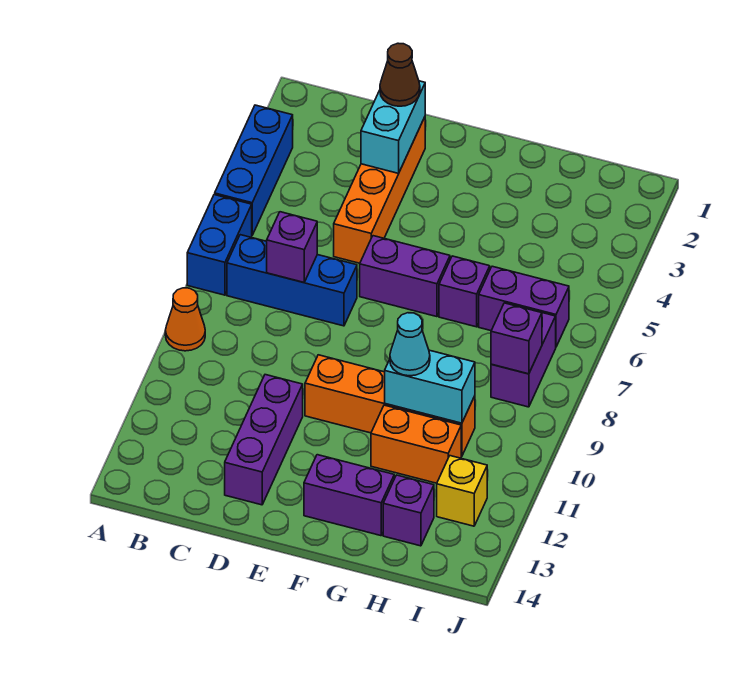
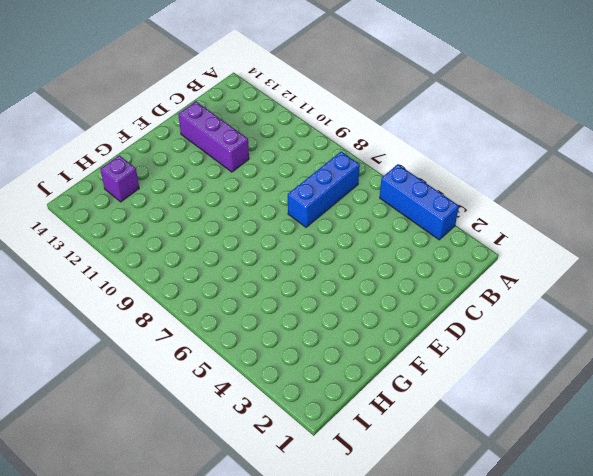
none -> blue 1x2 brick [187,195,252,295]
none -> orange 1x1 cone [165,288,205,351]
none -> orange 1x4 brick [334,117,425,263]

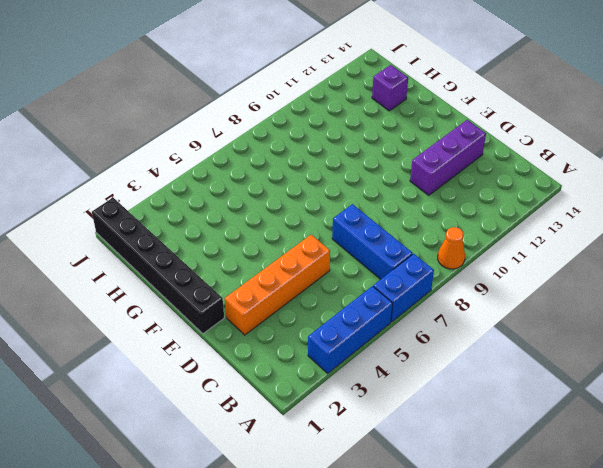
black 1x6 brick [92,198,224,334] -> none
none -> purple 1x2 brick [360,236,450,317]
none -> orange 1x4 brick [305,355,475,456]
none -> purple 1x2 brick [304,455,394,536]

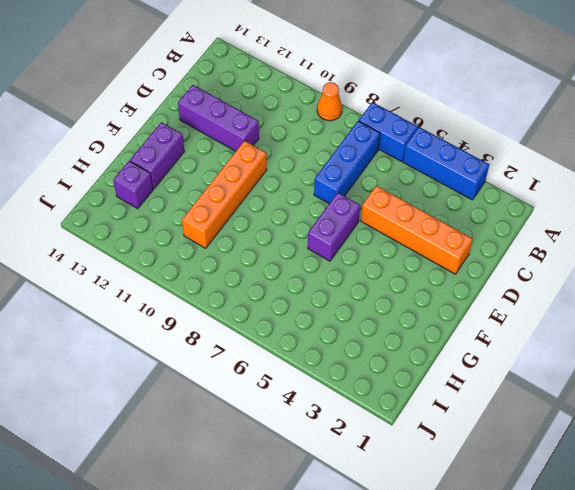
none -> purple 1x1 brick [439,256,490,327]
none -> orange 1x2 brick [371,405,461,483]
none -> purple 1x2 brick [479,266,569,347]

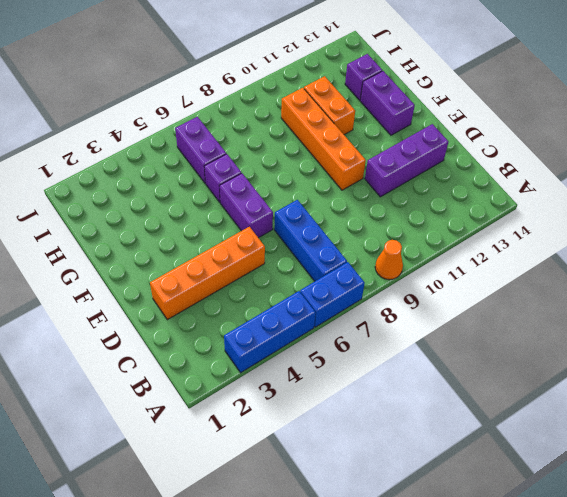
none -> purple 1x2 brick [491,313,556,407]
none -> yellow 1x1 brick [437,456,487,526]
none -> purple 1x1 brick [267,212,317,282]

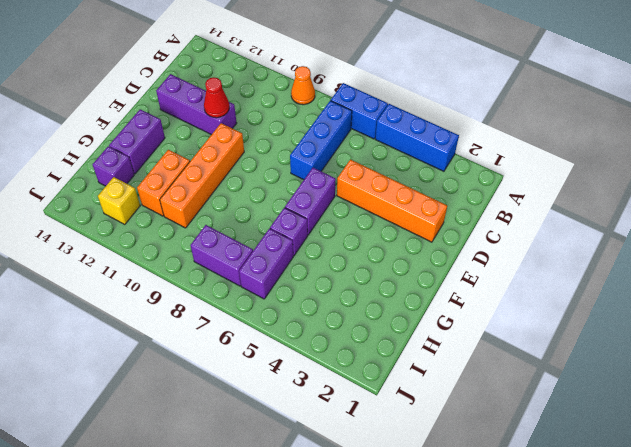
red 1x1 cone [204,77,229,118] -> none
none -> purple 1x1 brick [267,212,317,282]
none -> cyan 1x2 brick [361,81,425,173]
none -> cyan 1x2 brick [385,350,475,423]

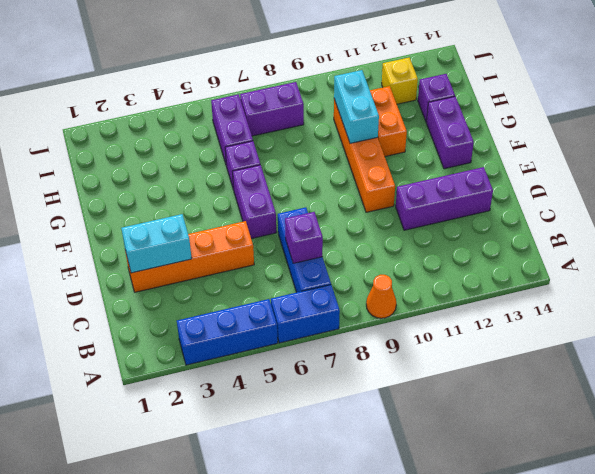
none -> purple 1x1 brick [491,303,542,374]
none -> brown 1x1 cone [380,43,420,106]
none -> cyan 1x1 cone [390,313,430,376]

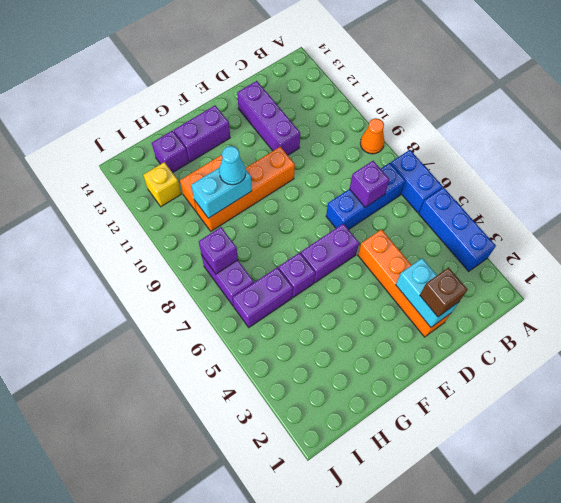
brown 1x1 brick [420,267,468,317] -> brown 1x1 cone [380,43,420,106]

